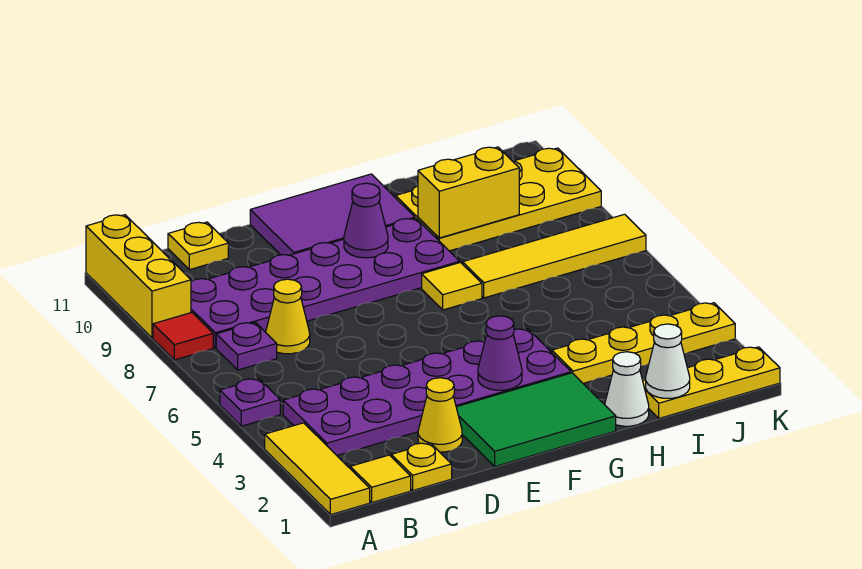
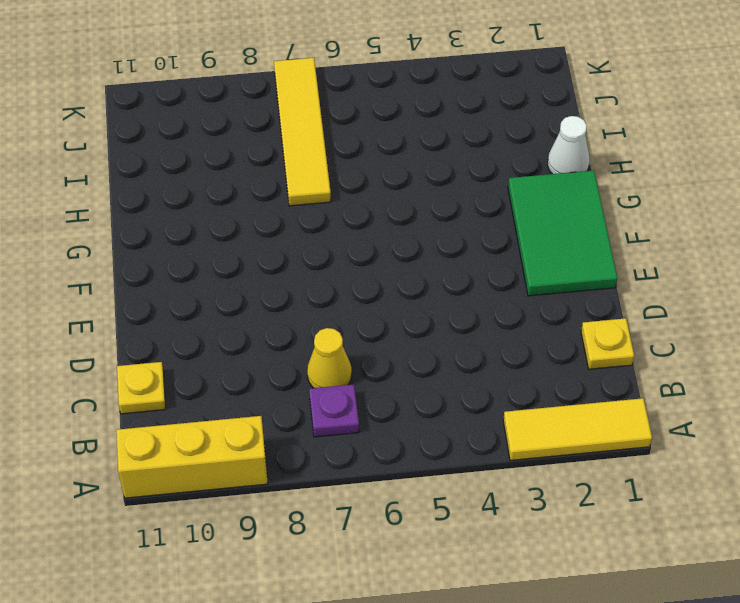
none -> purple 1x1 plate [220,379,280,426]
none -> red 1x1 tile [153,313,213,360]
none -> yellow 1x1 tile [350,455,411,502]

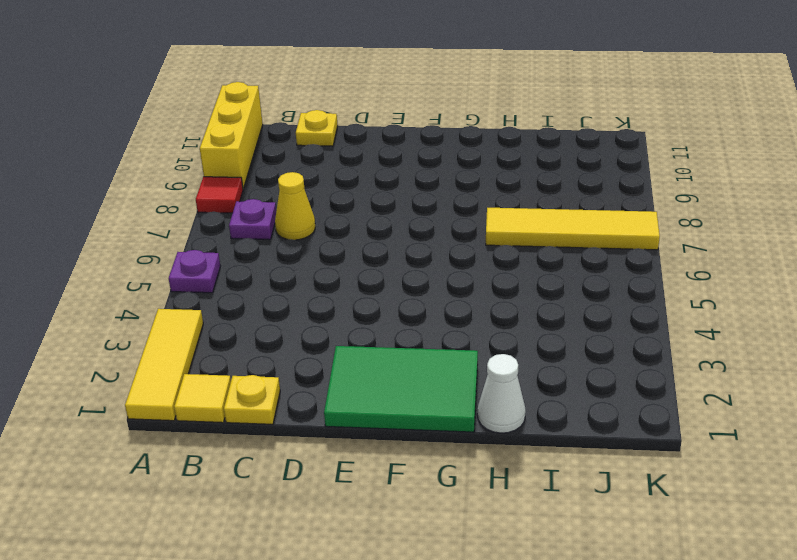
none -> purple 2x6 plate [283,329,571,455]
none -> purple 2x6 plate [191,218,460,348]
none -> yellow 1x1 cone [418,378,462,452]

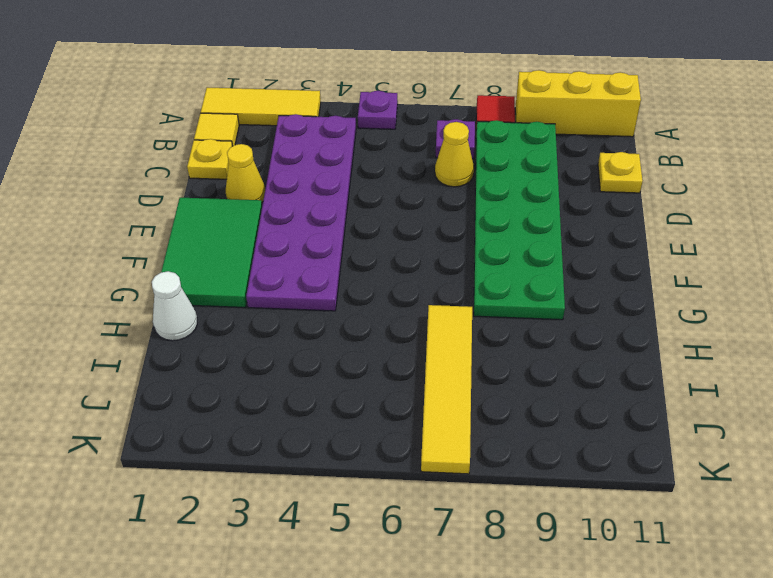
green 2x6 plate [474,120,565,320] -> purple 2x6 plate [191,218,460,348]
none -> purple 2x3 tile [250,174,415,255]
none -> yellow 1x1 tile [422,262,482,310]
none -> yellow 1x4 plate [552,303,735,383]

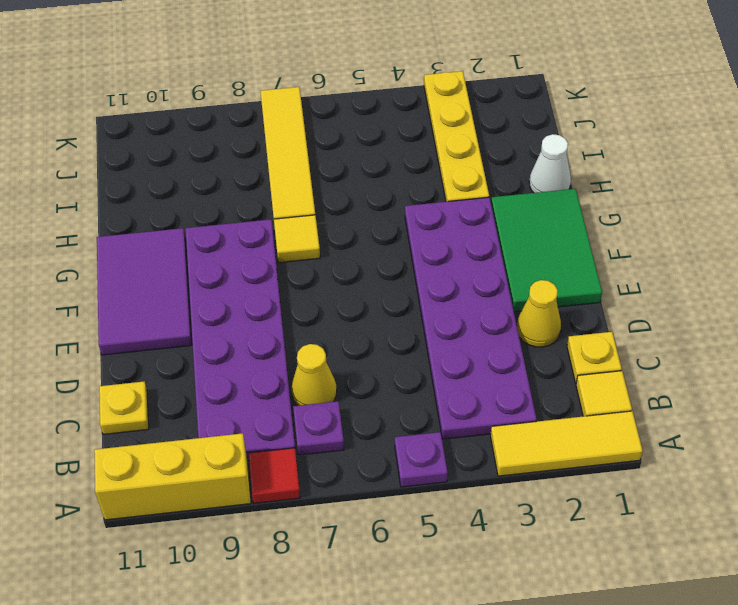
none -> yellow 2x4 plate [396,148,601,251]
none -> yellow 1x3 plate [643,347,780,418]
none -> purple 1x1 cone [478,316,522,390]

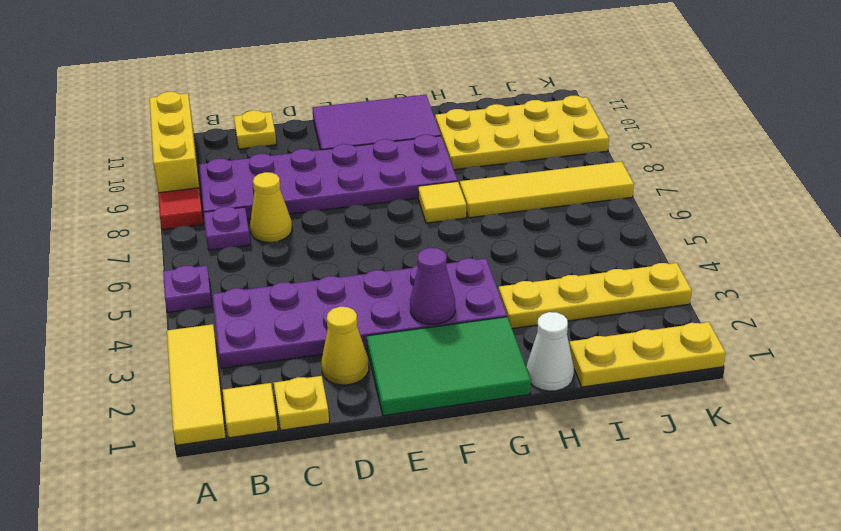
none -> purple 1x1 cone [344,183,388,258]
none -> yellow 1x2 brick [418,147,519,238]
none -> white 1x1 cone [646,324,690,398]

